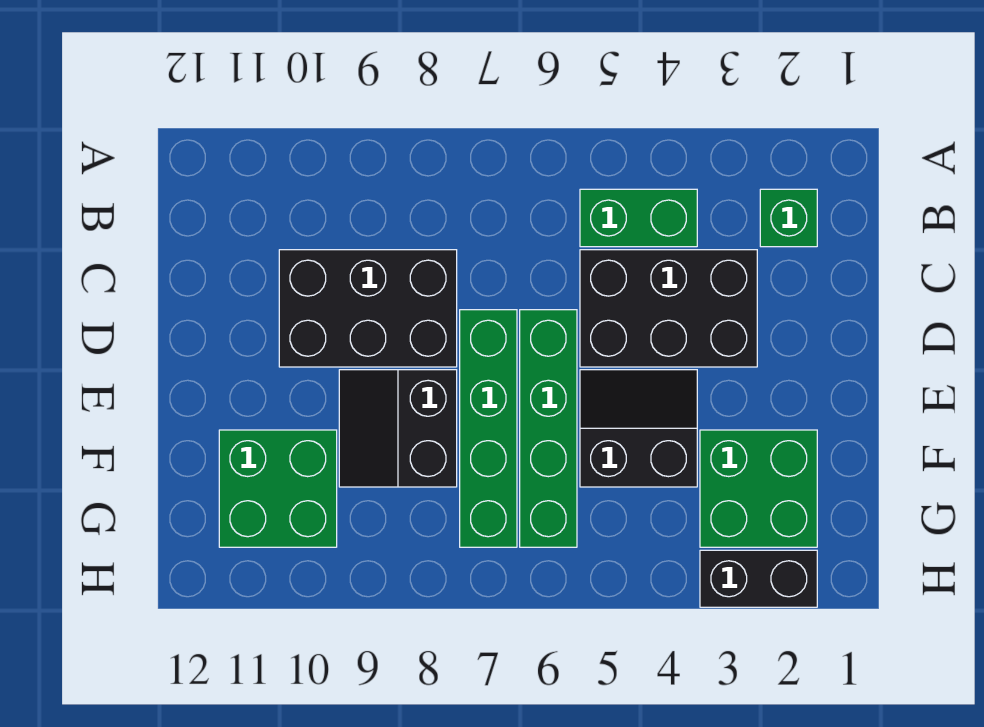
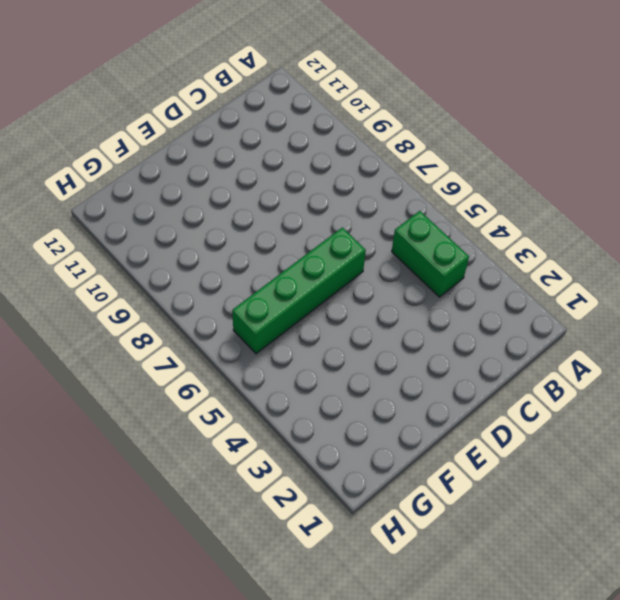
none -> green 1x1 brick [760,189,817,247]
none -> black 2x3 brick [580,250,757,367]

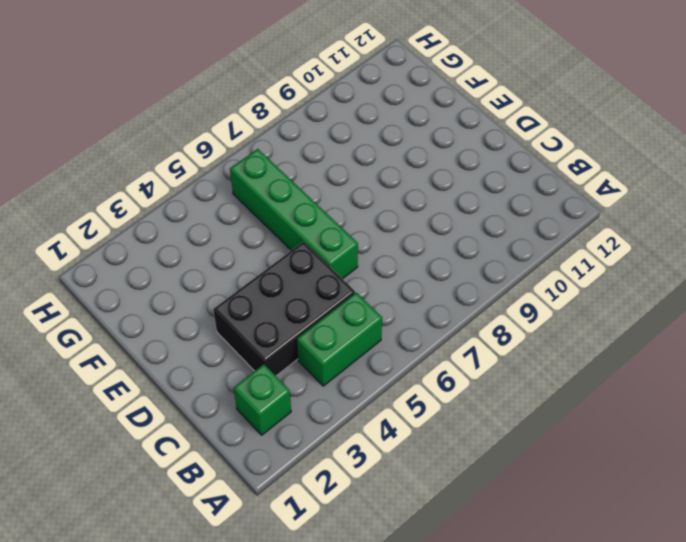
none -> black 2x3 brick [279,250,457,367]
none -> green 1x4 brick [460,310,517,547]

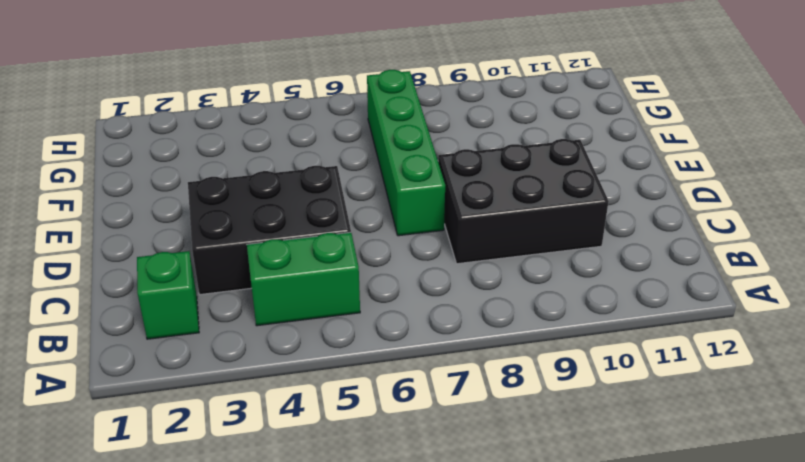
none -> green 1x4 brick [520,310,577,547]
none -> black 2x2 slope [580,370,697,487]

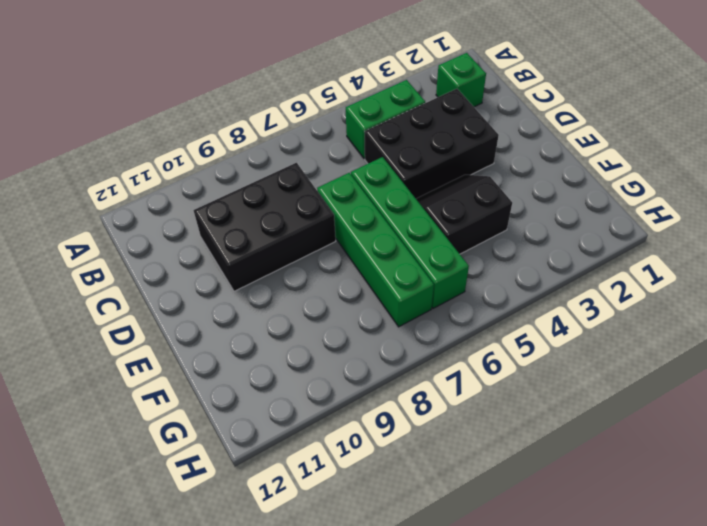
none -> black 2x2 slope [339,370,457,487]
none -> green 2x2 brick [700,430,817,547]

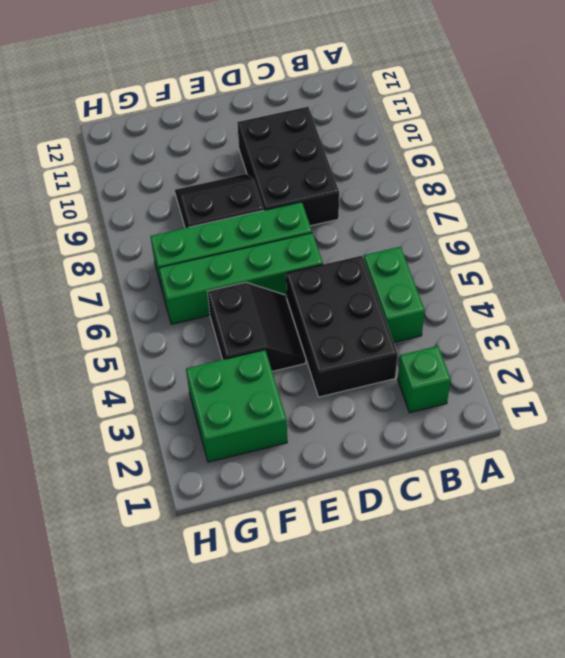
none -> green 2x2 brick [219,430,337,547]
none -> black 1x2 brick [700,550,817,607]

